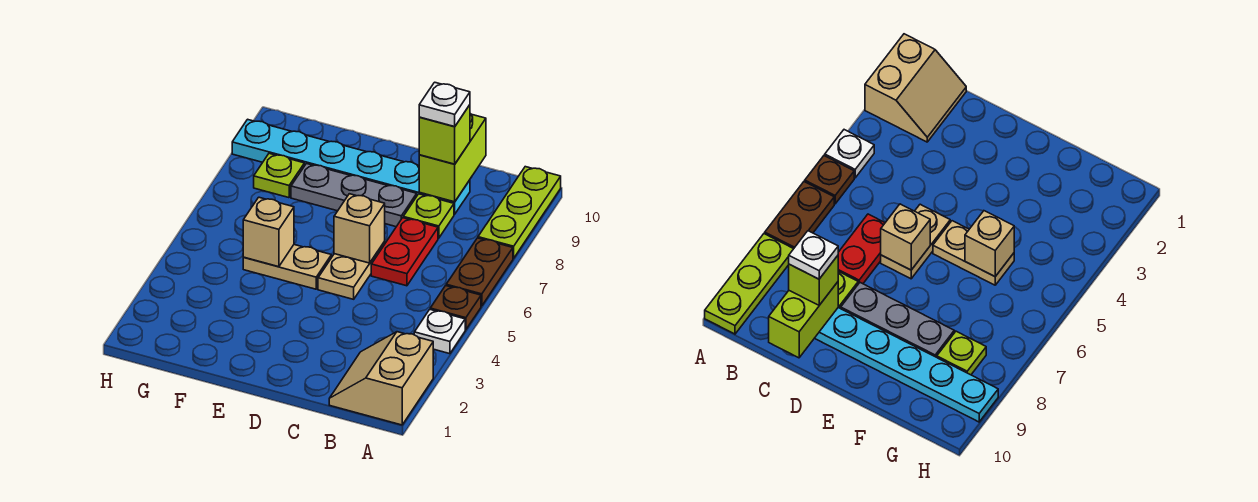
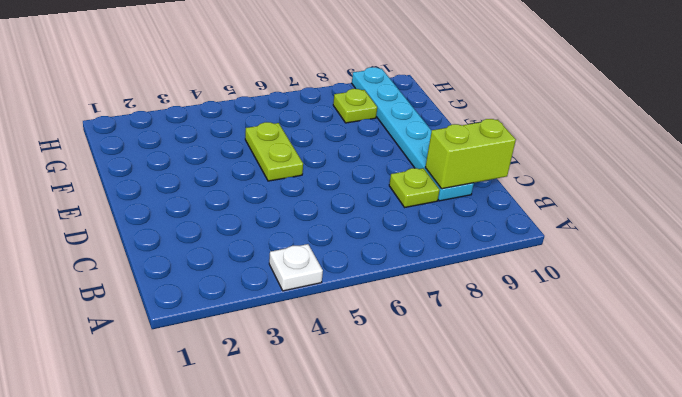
lime 1x2 plate [245,122,303,181] -> tan 1x2 plate [243,245,331,289]
none -> tan 2x2 slope [329,332,433,425]
none -> brown 1x1 plate [430,286,481,330]
none -> brown 1x2 plate [446,238,513,306]

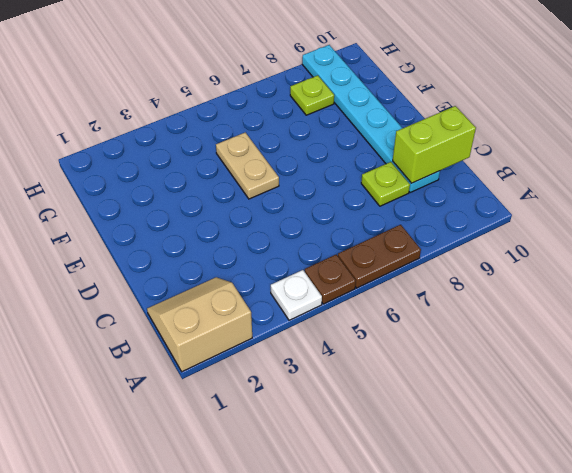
none -> lime 1x3 plate [478,167,561,258]
none -> red 1x2 plate [371,218,438,286]
none -> tan 1x2 plate [318,242,385,299]

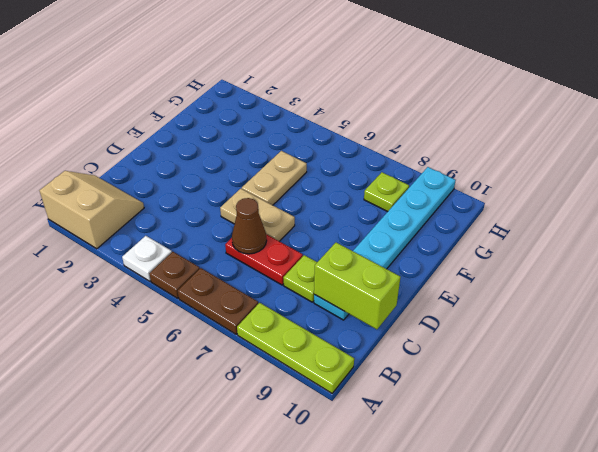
brown 1x1 cone [232,198,267,254] -> none
none -> grey 1x3 plate [291,164,417,227]
none -> tan 1x1 brick [334,194,385,263]
none -> tan 1x1 brick [243,197,294,267]

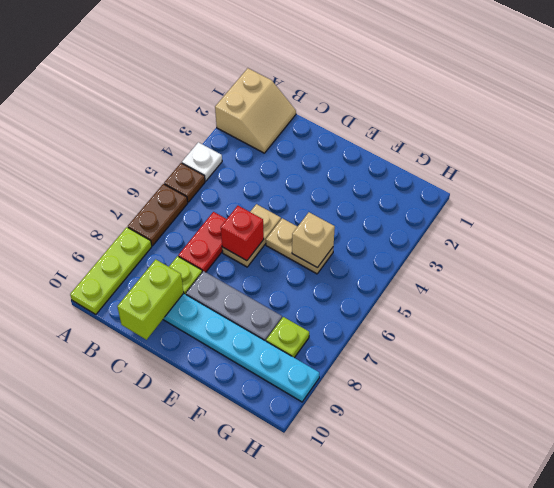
red 1x1 brick [221,206,264,261] -> tan 1x1 brick [334,194,385,263]
none -> lime 1x1 brick [419,105,470,164]
none -> white 1x1 plate [419,82,470,127]

